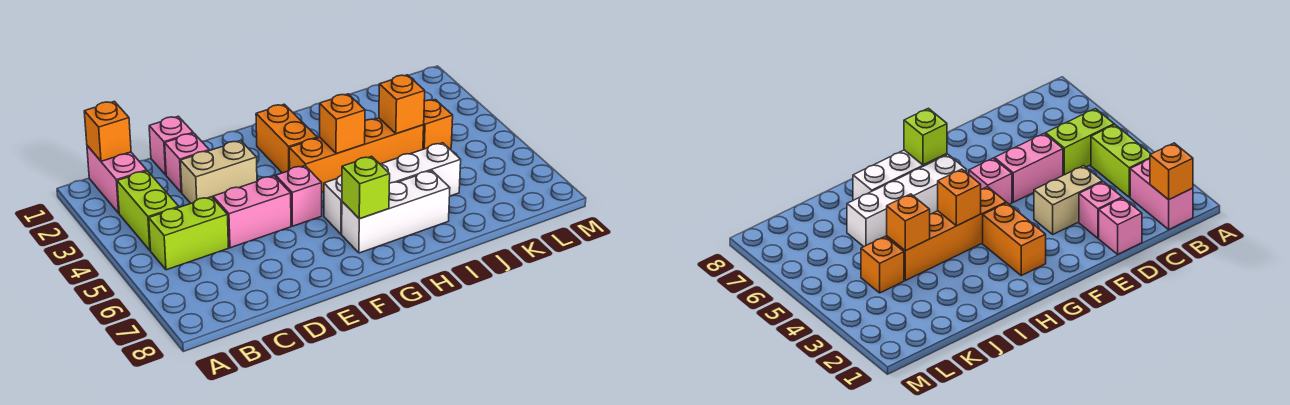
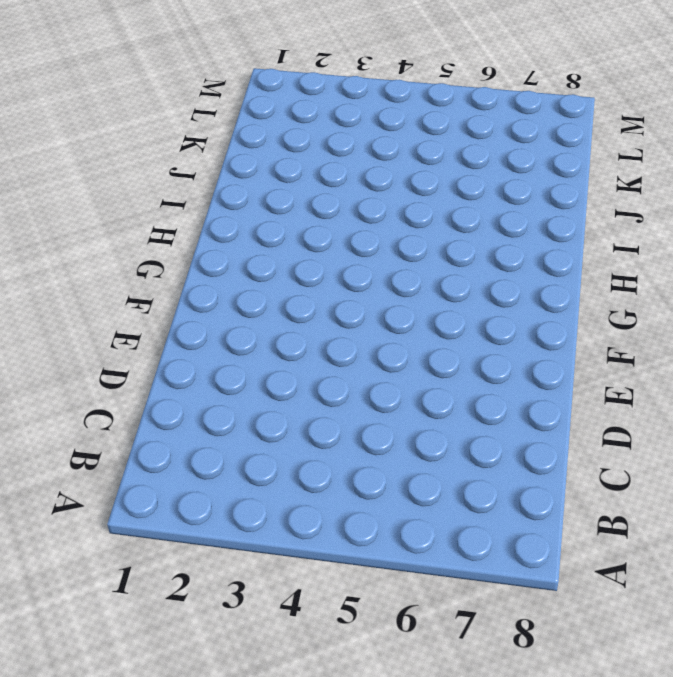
none -> pink 1x2 brick [87,146,147,213]
none -> lime 1x2 brick [117,171,179,250]
none -> lime 1x2 brick [149,197,229,270]

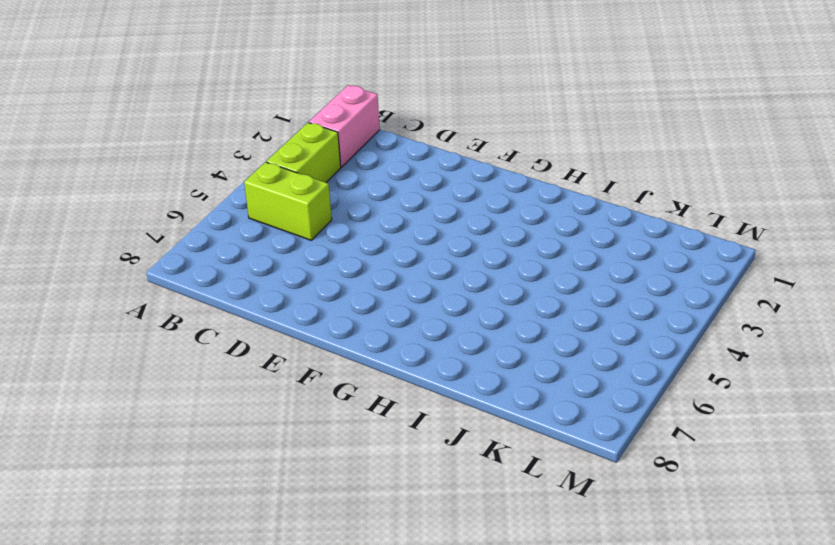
none -> pink 1x1 brick [149,116,193,175]
none -> pink 1x1 brick [165,133,209,193]
none -> tan 1x2 brick [180,141,257,203]

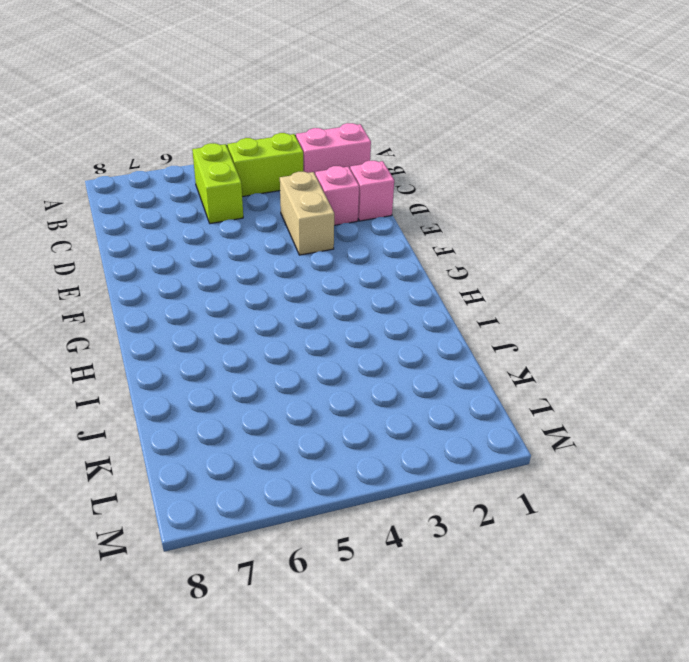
none -> pink 1x2 brick [213,176,291,248]
none -> pink 1x1 brick [276,166,322,226]
none -> orange 1x2 brick [256,104,317,173]

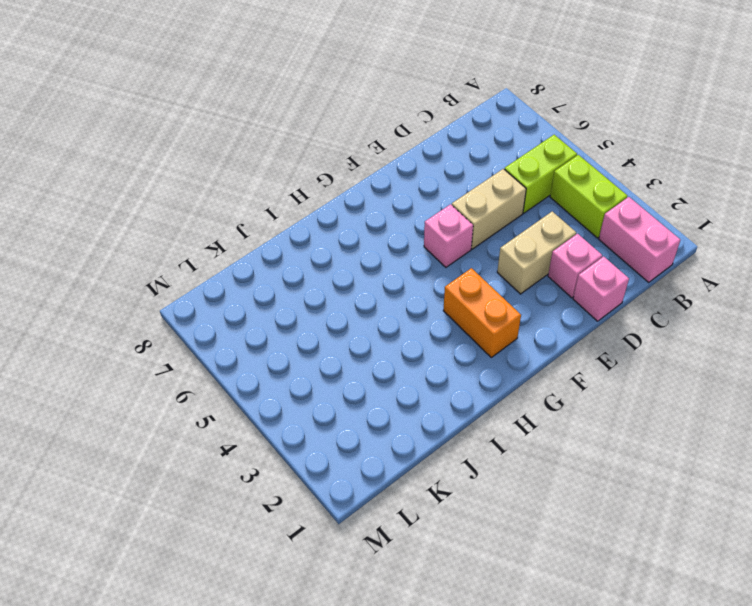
tan 1x2 brick [452,169,526,249] -> pink 1x2 brick [213,176,291,248]
none -> orange 1x4 brick [289,118,424,192]
none -> white 1x4 brick [324,143,461,234]
none -> white 1x3 brick [342,171,450,253]

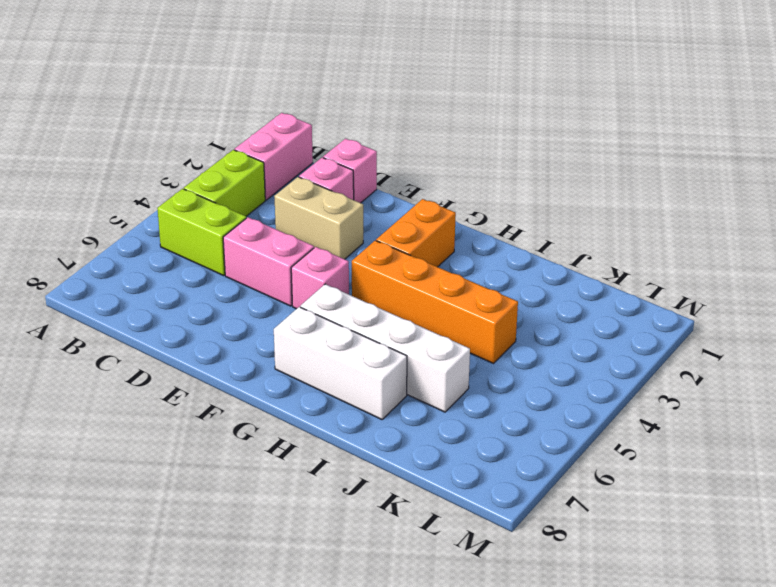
none -> orange 1x1 brick [423,100,453,149]
none -> orange 1x1 brick [84,101,131,161]
none -> lime 1x1 brick [342,156,390,219]

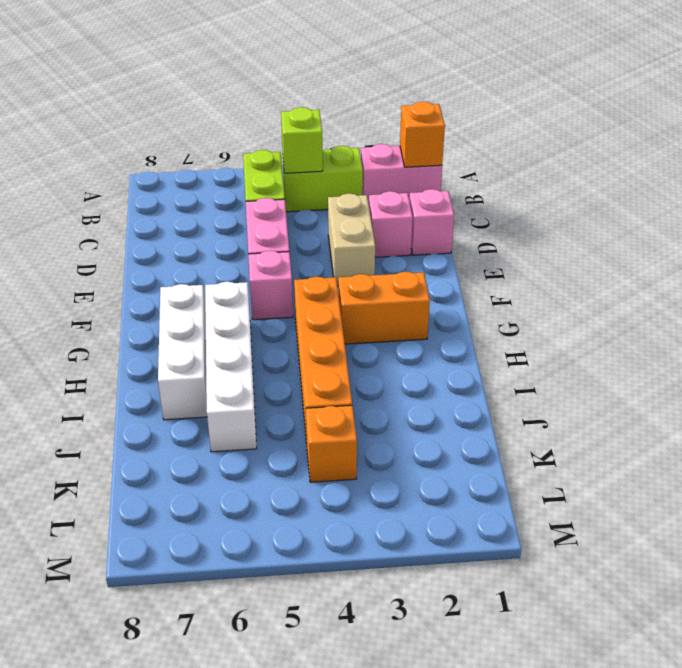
lime 1x1 brick [281,107,323,173] -> lime 1x1 brick moved to [342,156,390,219]
none -> orange 1x1 brick [320,94,365,154]
none -> orange 1x1 brick [379,75,425,134]

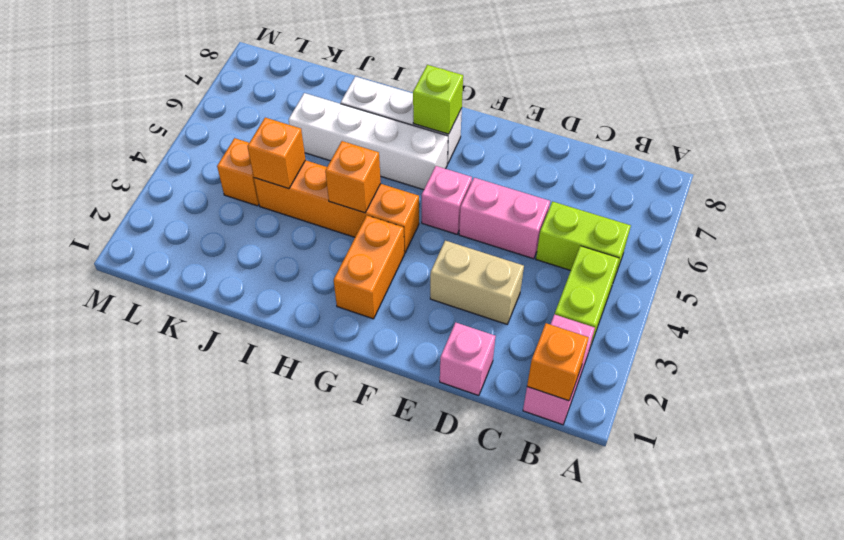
none -> pink 1x1 brick [165,133,209,193]

